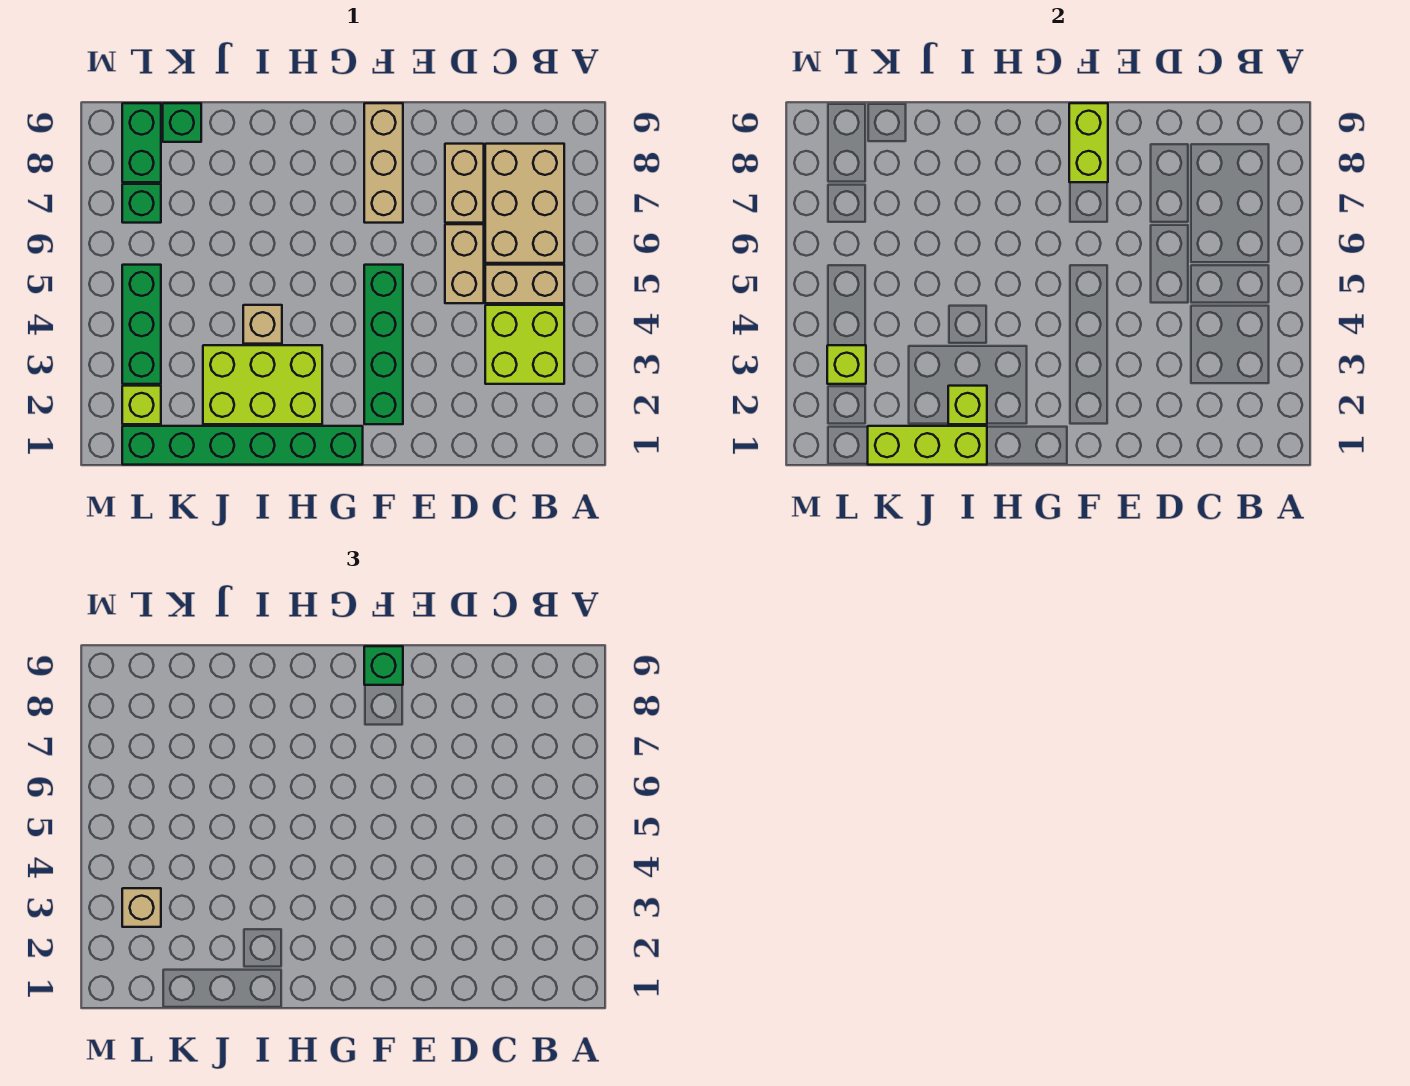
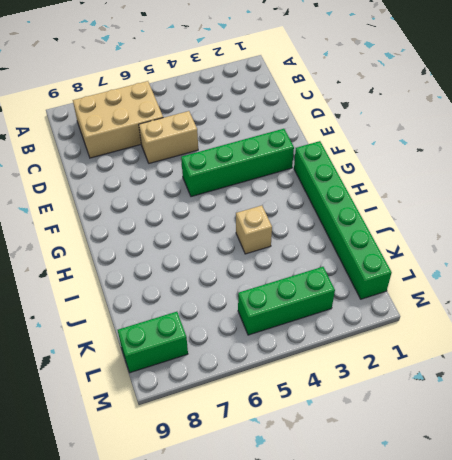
none -> lime 2x2 brick [485,305,564,384]
none -> tan 1x2 brick [485,265,564,303]
none -> tan 1x2 brick [445,144,484,223]

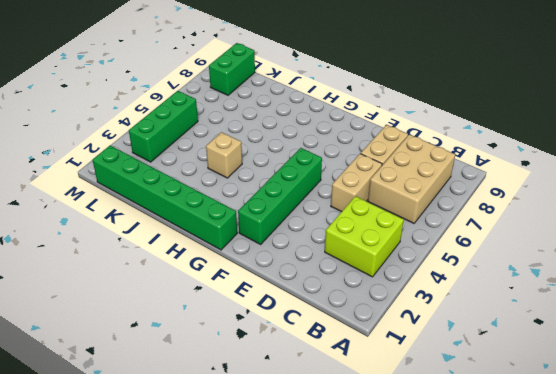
none -> tan 1x2 brick [485,265,564,303]
none -> tan 1x3 brick [364,103,403,223]
none -> lime 2x3 brick [203,345,322,424]

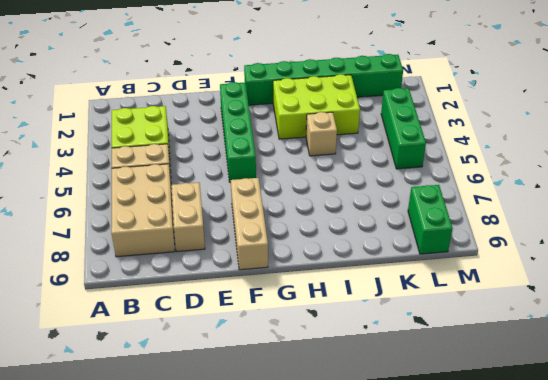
none -> tan 1x2 brick [445,224,484,303]
none -> green 1x1 brick [163,103,201,142]
none -> lime 1x1 brick [122,386,161,424]

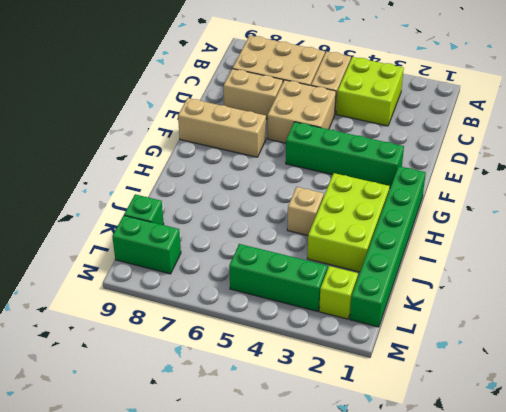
tan 2x2 brick [268,80,336,143] -> tan 1x2 brick [445,224,484,303]
none -> green 1x1 brick [122,184,161,223]
none -> lime 1x2 brick [1069,103,1108,182]
none -> lime 1x3 brick [868,426,987,465]

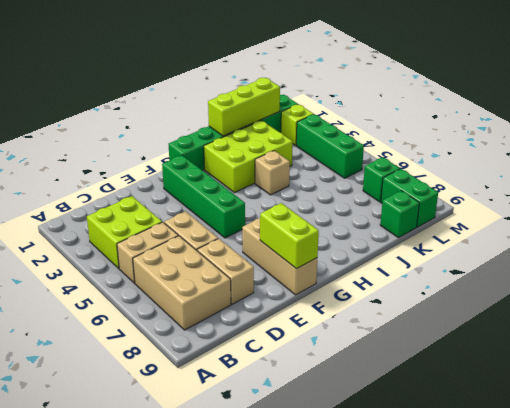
none -> lime 1x1 brick [948,386,987,424]
none -> lime 1x1 brick [827,345,866,384]
none -> green 1x1 brick [364,646,403,685]

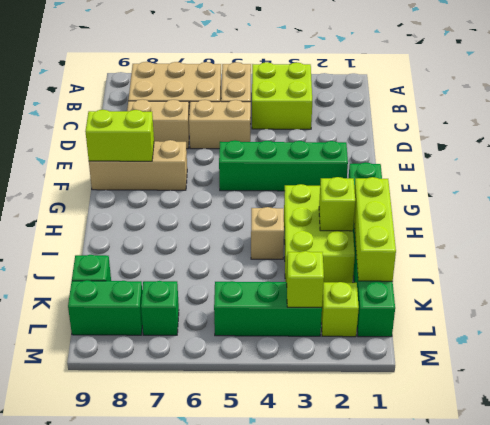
none -> green 1x1 brick [364,646,403,685]
none -> tan 1x1 brick [122,888,161,927]

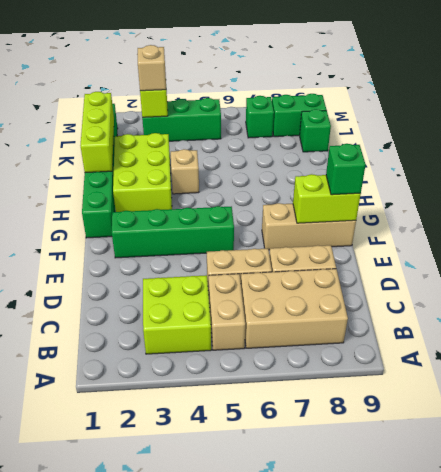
none -> lime 1x1 brick [122,386,161,424]
none -> lime 1x1 brick [948,386,987,424]

